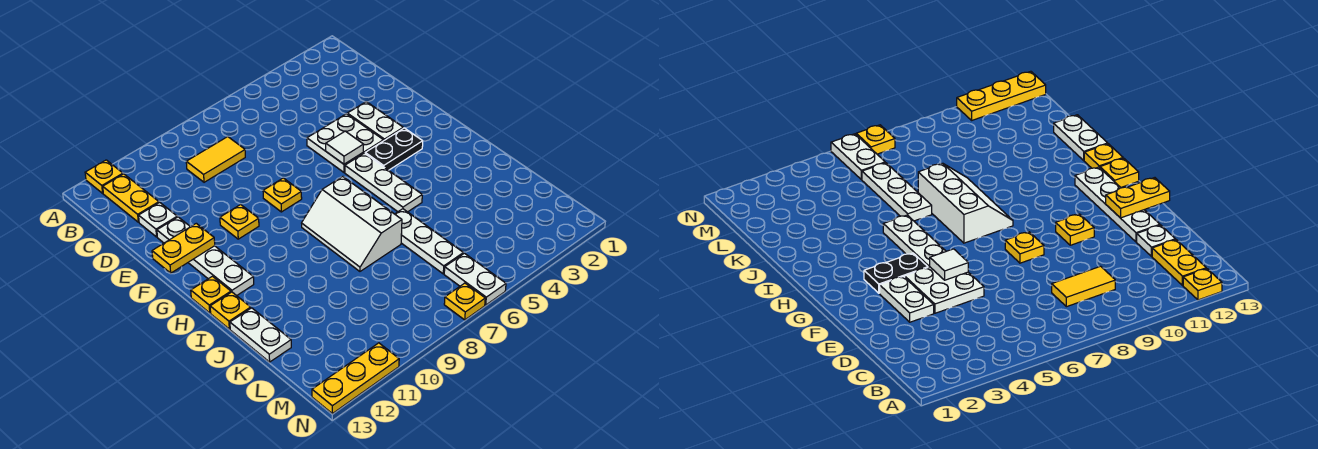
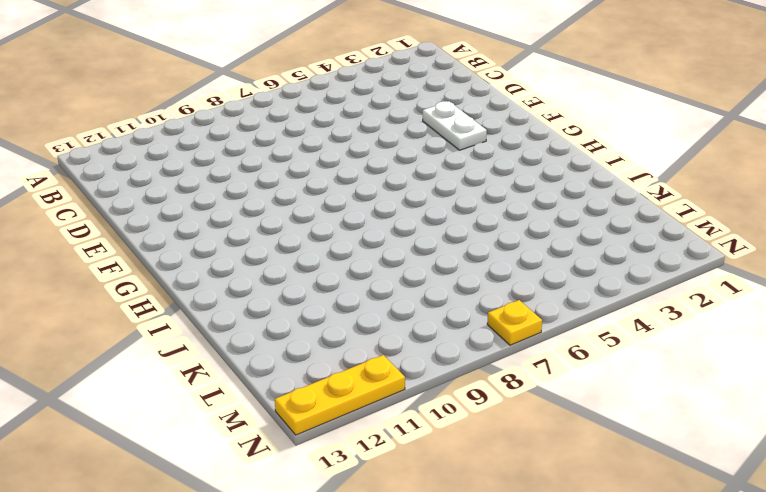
none -> yellow 1x1 plate [85,160,123,193]
none -> yellow 1x2 plate [103,174,159,222]
none -> yellow 1x2 tile [186,137,245,182]

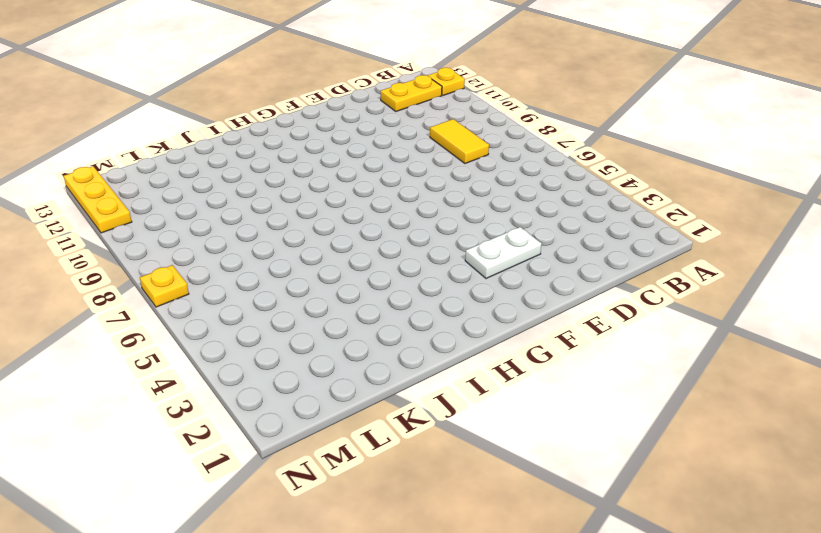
none -> white 1x1 plate [139,202,177,237]
none -> white 2x2 plate [307,114,383,172]
none -> white 1x4 plate [157,217,254,296]

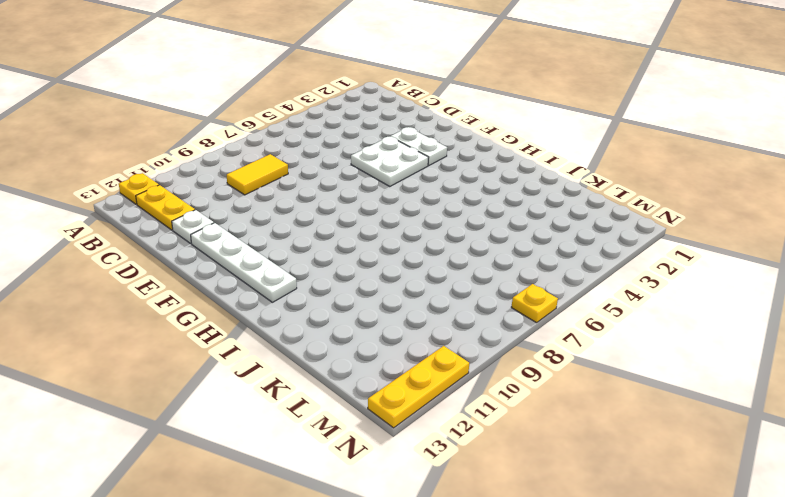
none -> yellow 1x1 plate [263,178,302,212]
none -> yellow 1x1 plate [220,205,259,239]
none -> black 1x2 plate [365,128,423,170]

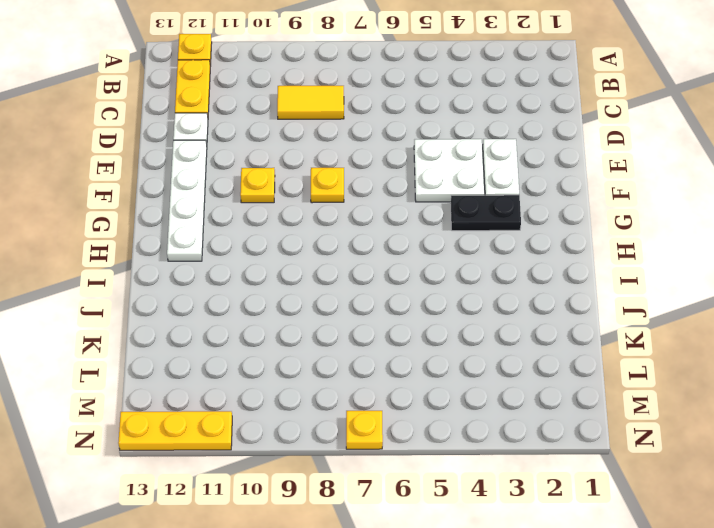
none -> white 1x3 plate [345,153,422,212]
none -> white 2x3 slope [302,177,402,271]
none -> yellow 1x1 plate [191,276,231,313]

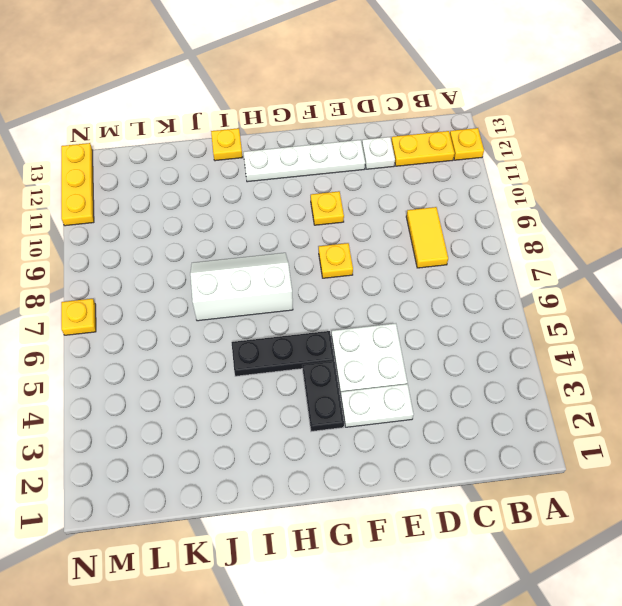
black 1x3 plate [231,331,334,376] -> white 1x3 plate [345,153,422,212]
none -> yellow 1x1 plate [191,276,231,313]
none -> white 1x3 plate [395,209,463,274]
none -> white 1x2 plate [230,308,291,362]

